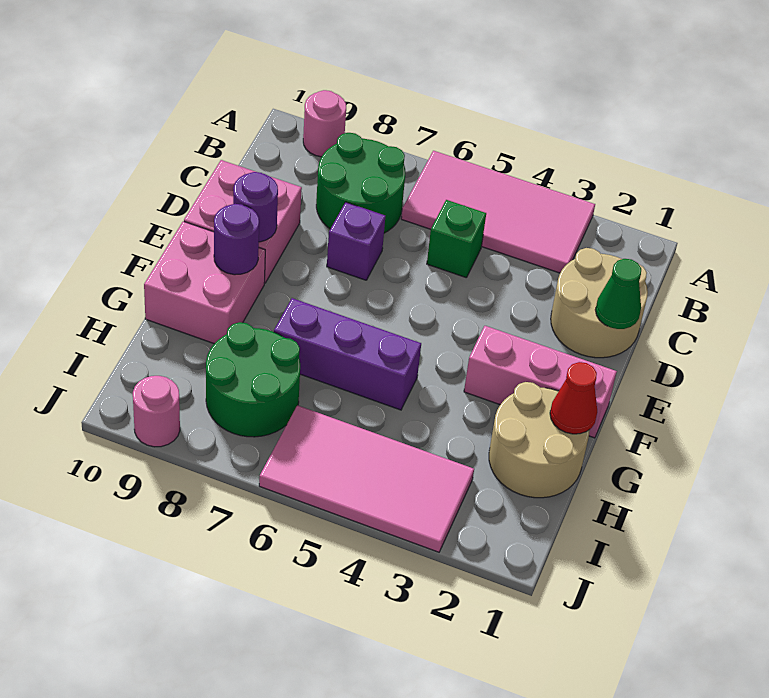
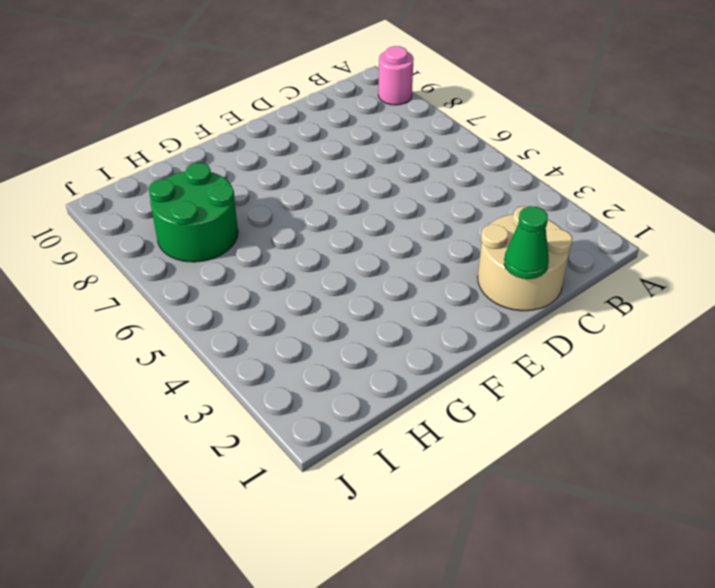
none -> pink 2x4 tile [401,151,595,273]
none -> green 2x2 round brick [316,133,405,233]
none -> green 1x1 brick [427,200,486,278]

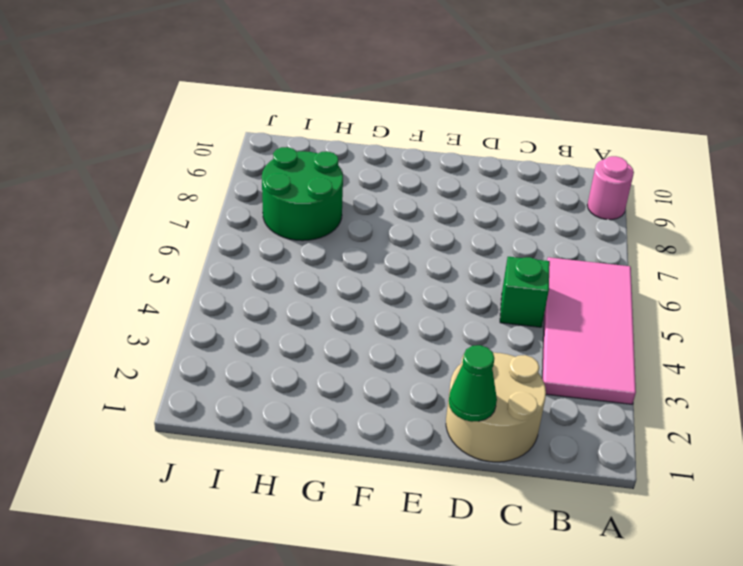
none -> green 2x2 round brick [316,133,405,233]
none -> purple 1x1 brick [327,202,385,280]
none -> pink 2x2 brick [184,160,302,283]

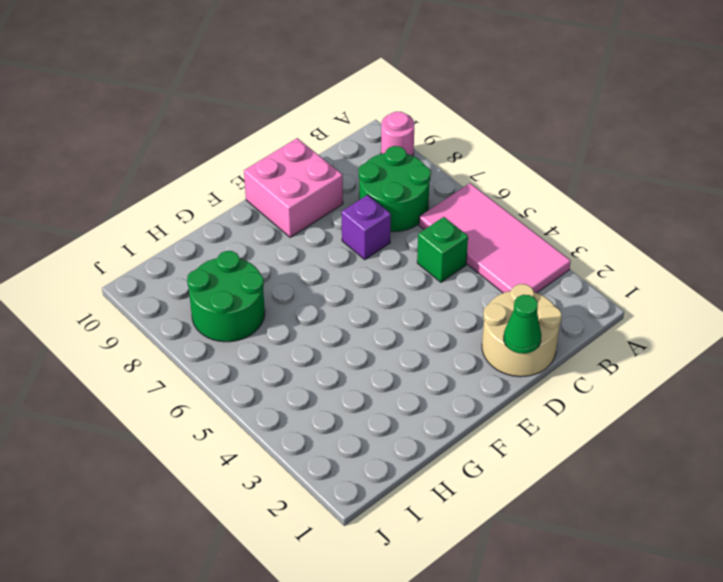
none -> pink 1x3 brick [464,326,617,438]
none -> pink 2x2 brick [144,221,265,344]
none -> tan 2x2 round brick [489,382,590,498]

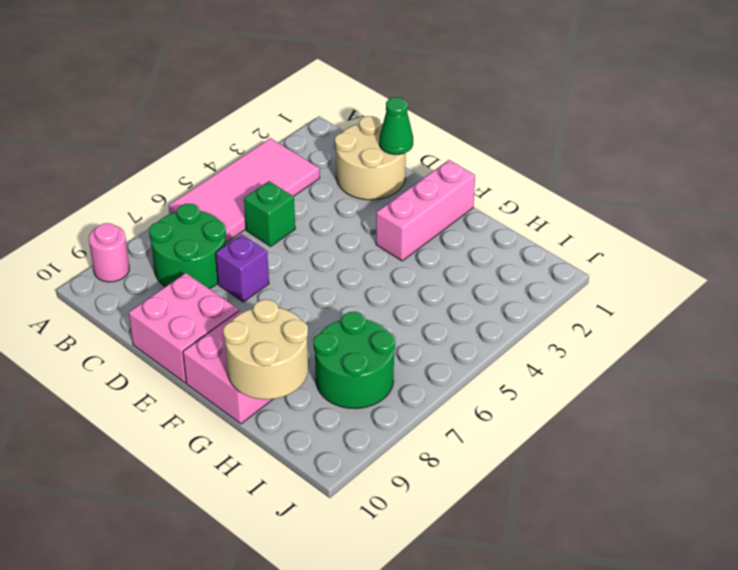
tan 2x2 round brick [223,300,308,399] -> tan 2x2 round brick moved to [489,382,590,498]
none -> purple 1x3 brick [274,298,421,410]
none -> pink 2x4 tile [259,405,474,552]
none -> pink 1x1 round brick [133,376,180,447]

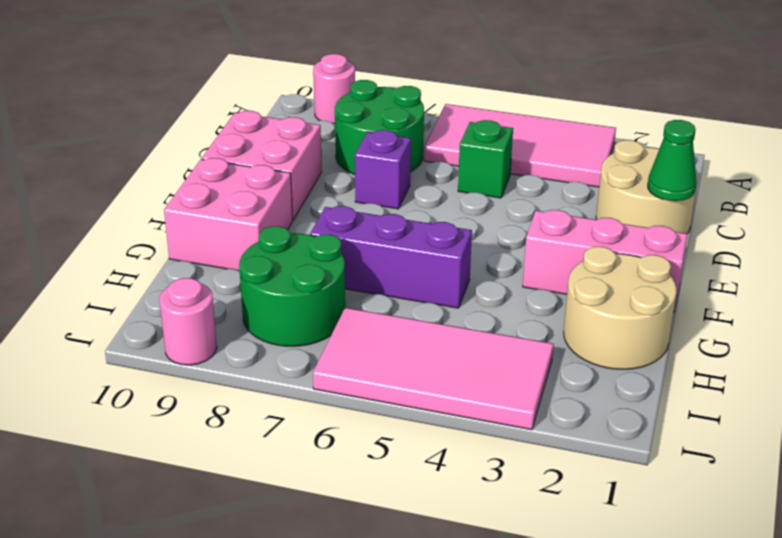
none -> purple 1x1 round brick [233,172,278,242]
none -> purple 1x1 round brick [214,204,259,275]
none -> red 1x1 cone [550,362,597,434]

